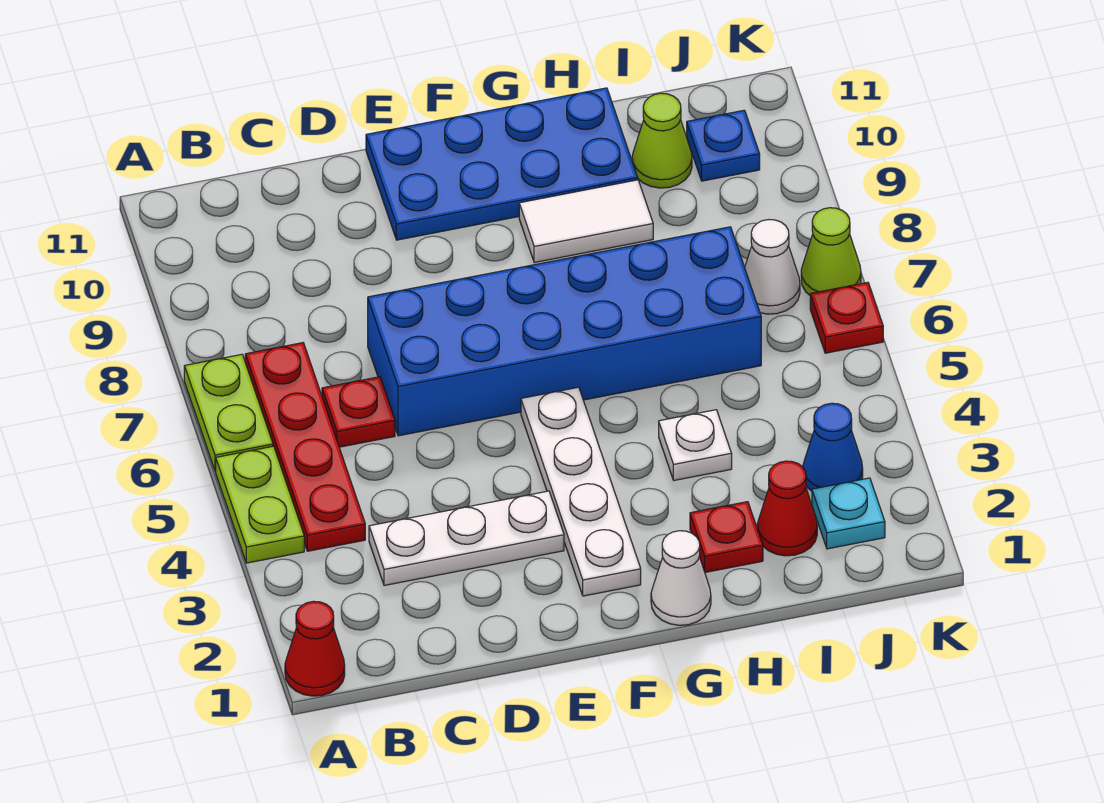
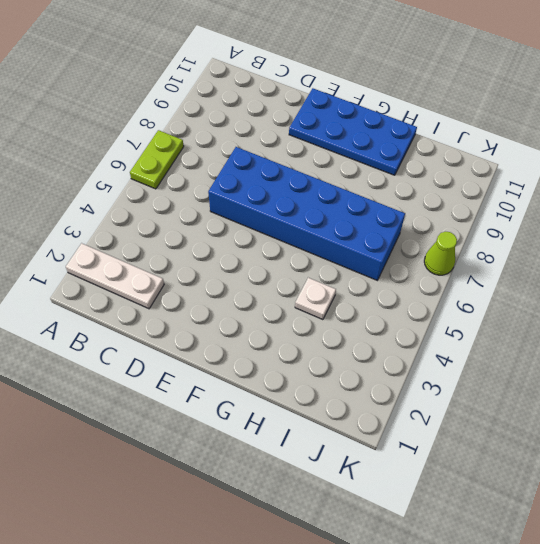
white 1x3 plate [66,243,164,309] -> white 1x3 plate moved to [369,491,564,586]
none -> red 1x1 cone [285,601,345,696]
none -> lime 1x2 plate [216,446,304,563]
none -> red 1x4 plate [245,343,365,551]

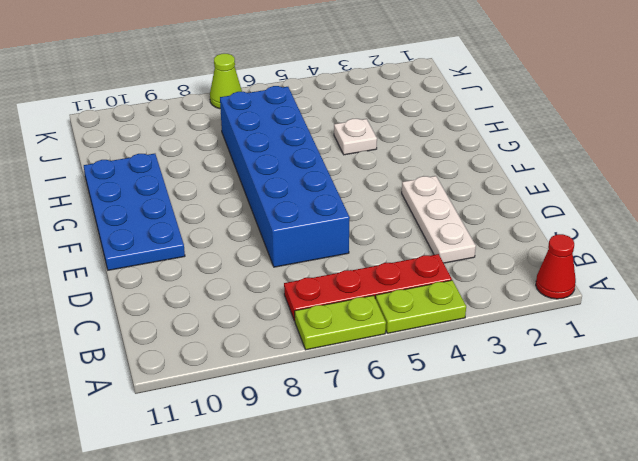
none -> red 1x1 plate [322,377,395,447]
none -> white 1x4 plate [521,387,641,596]
none -> white 1x1 cone [651,531,711,625]

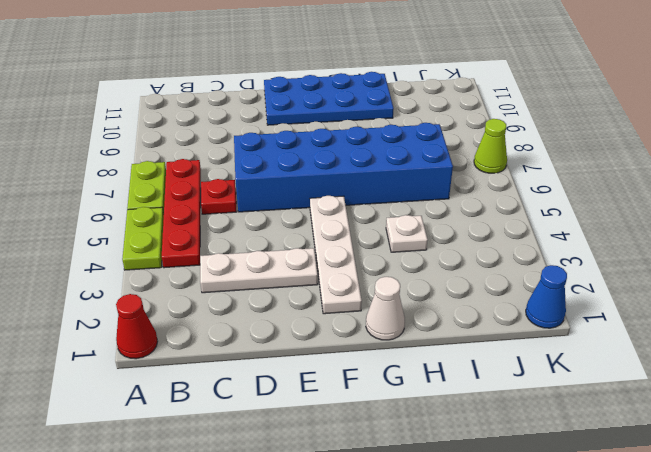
blue 1x1 cone [526,265,567,328] -> blue 1x1 cone moved to [803,403,863,491]
none -> white 1x2 tile [519,180,653,263]
none -> red 1x1 plate [690,502,763,572]
none -> red 1x1 cone [757,461,817,556]

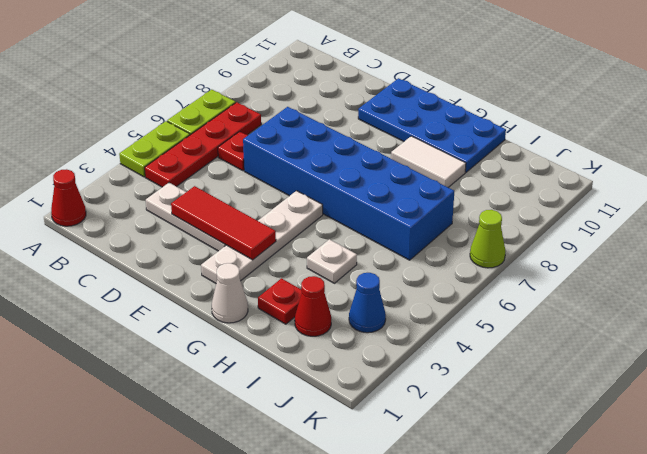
red 1x3 tile [171,186,276,260] -> none
none -> lime 1x1 cone [632,93,692,188]
none -> cyan 1x1 plate [812,478,885,549]
none -> white 1x1 cone [745,220,800,314]

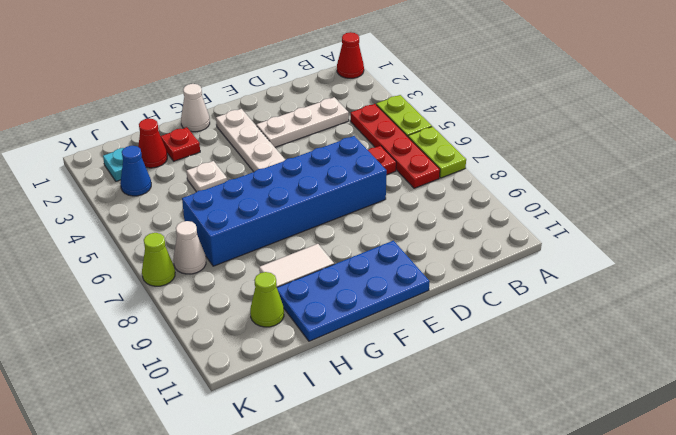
none -> blue 1x1 plate [687,110,760,181]
none -> red 1x1 plate [810,282,883,353]

